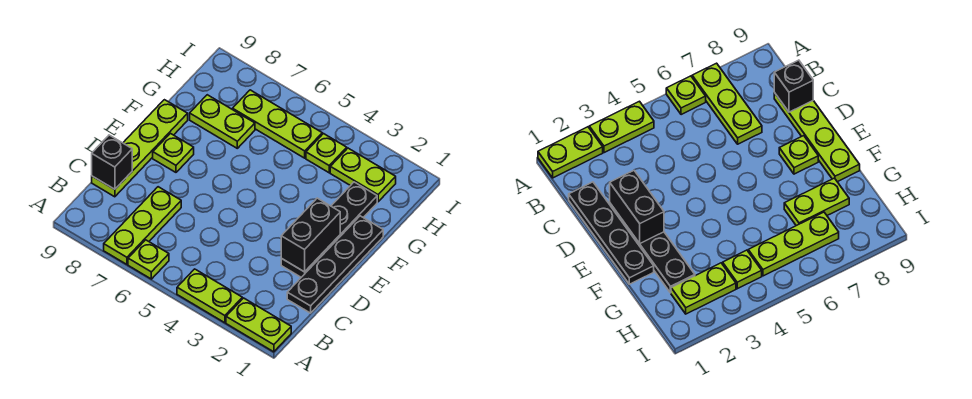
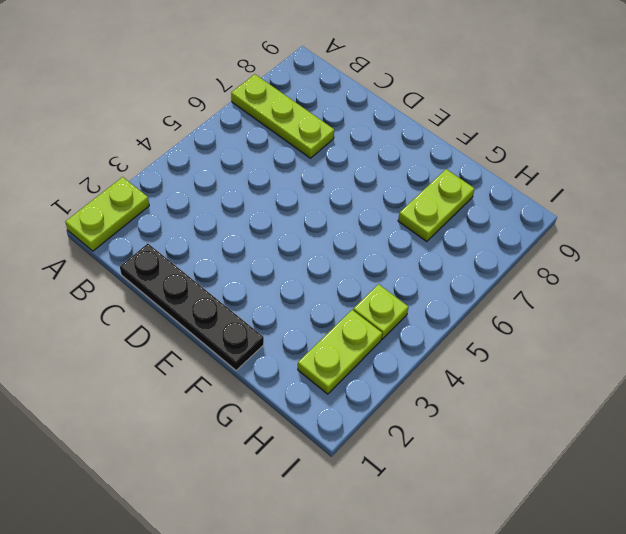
none -> lime 1x2 plate [177,269,242,323]
none -> lime 1x1 plate [128,240,169,279]
none -> lime 1x4 plate [92,100,188,197]

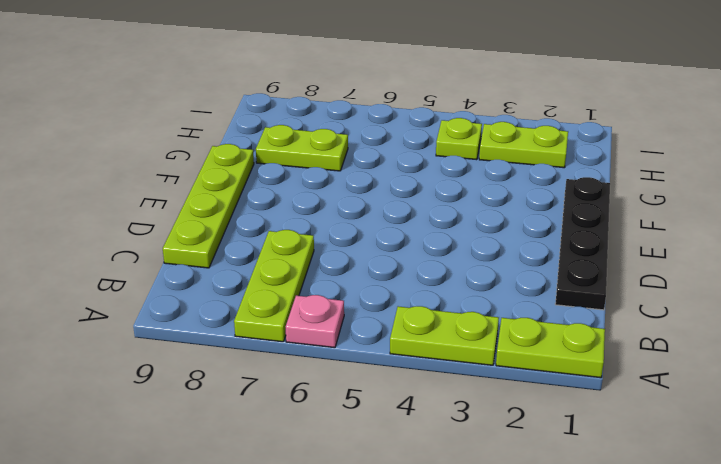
pink 1x1 plate [286,295,344,348] -> lime 1x1 plate [128,240,169,279]
none -> black 1x4 plate [281,182,377,277]
none -> lime 1x1 plate [153,133,194,172]
none -> lime 1x3 plate [233,90,322,158]

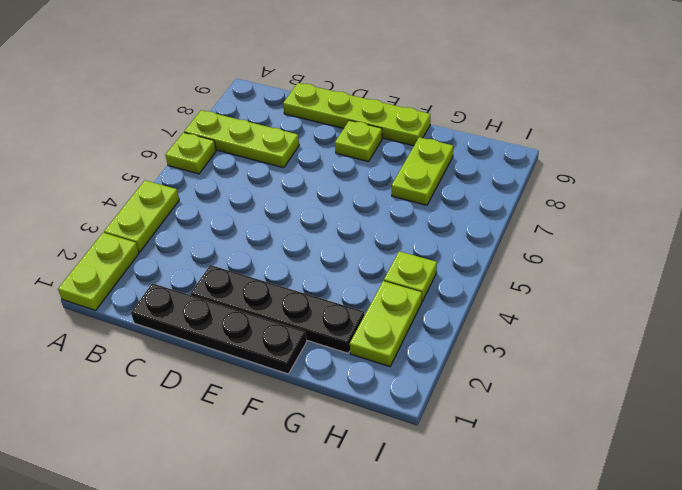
none -> lime 1x3 plate [233,90,322,158]
none -> black 1x1 brick [92,135,132,189]
none -> black 1x2 brick [281,198,340,272]

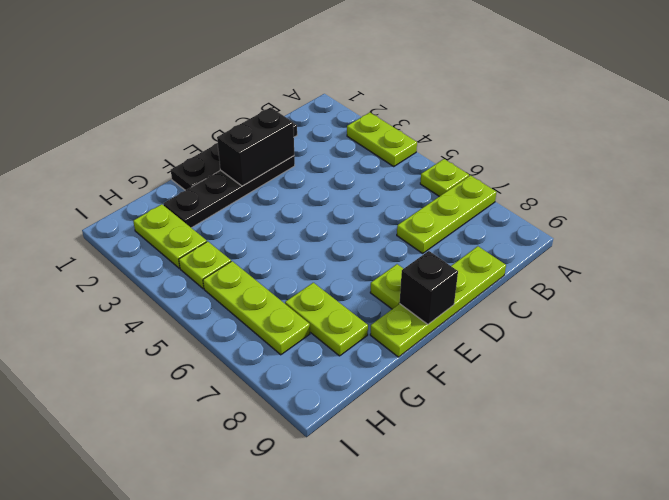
black 1x1 brick [400,251,458,324] -> black 1x1 brick moved to [92,135,132,189]
none -> lime 1x2 plate [226,298,291,352]

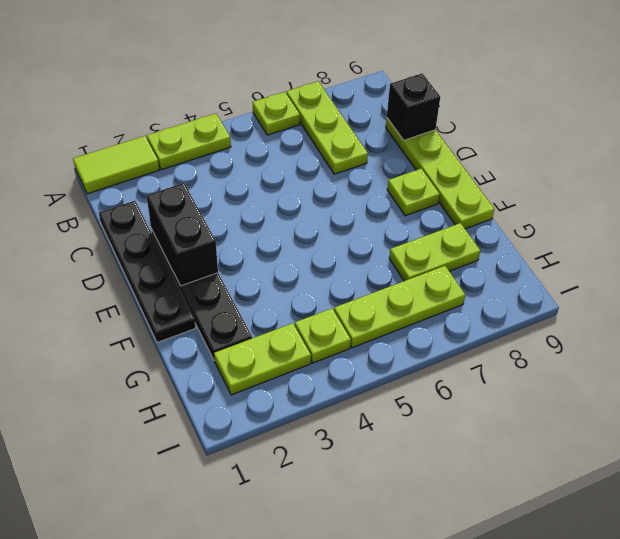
lime 1x2 tile [73,136,159,194] -> lime 1x2 plate [226,298,291,352]

